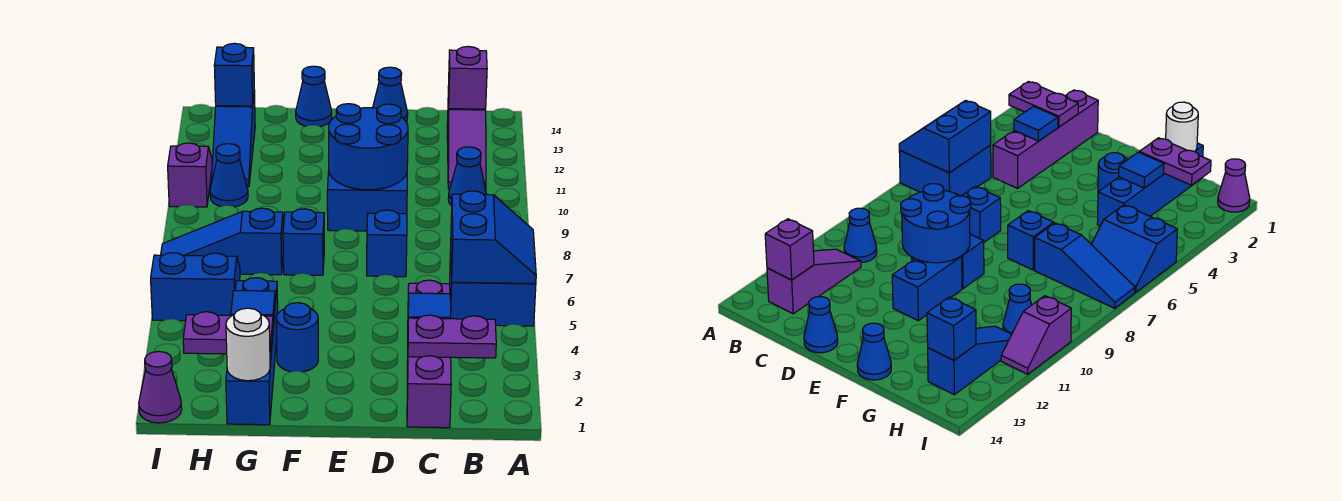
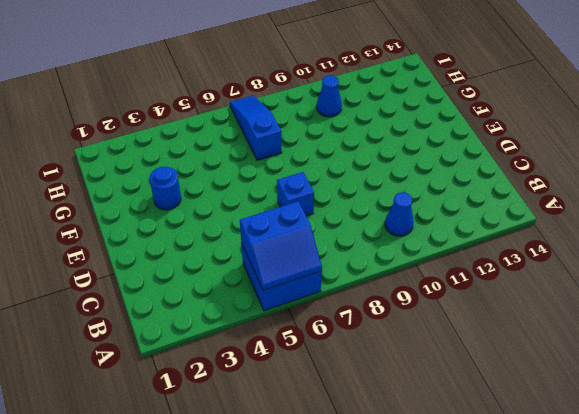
none -> purple 1x3 slope [447,98,486,189]
none -> purple 1x4 brick [407,280,451,428]
none -> blue 1x2 brick [327,171,407,231]

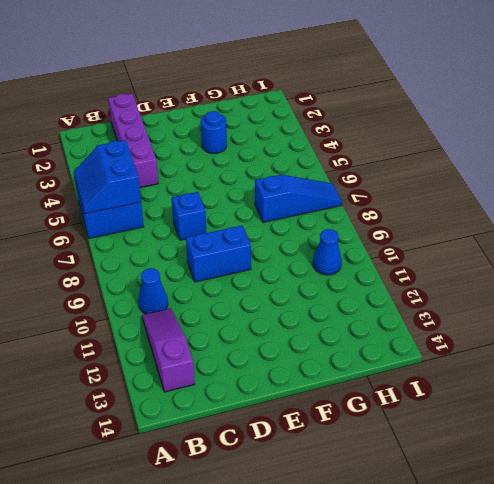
none -> blue 1x1 cone [373,67,408,122]
none -> blue 1x2 brick [892,256,962,321]
none -> blue 1x1 brick [283,209,324,275]

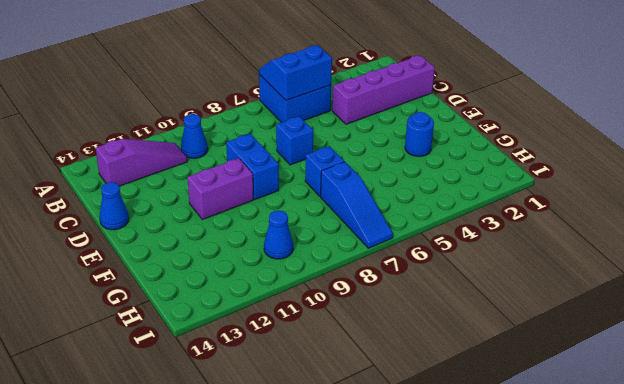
purple 1x2 brick [188,158,253,220] -> blue 1x2 brick [892,256,962,321]
none -> blue 1x1 cone [296,66,332,126]
none -> blue 1x4 brick [226,278,278,425]
none -> blue 2x2 slope [151,253,240,321]

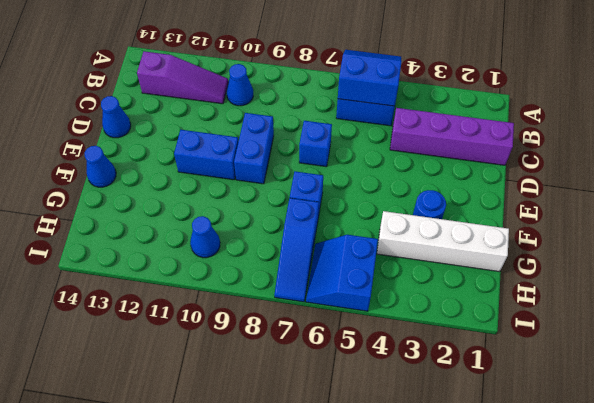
white 1x4 brick [377,211,509,272] -> blue 1x4 brick [226,278,278,425]
none -> blue 1x3 slope [211,90,255,187]
none -> purple 1x1 cone [139,351,182,423]
none -> purple 1x2 slope [168,143,212,207]

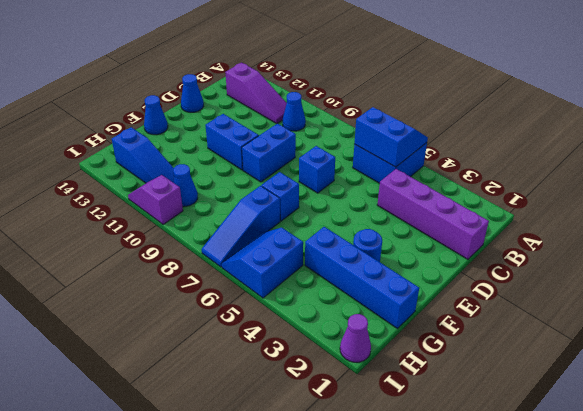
none -> purple 1x2 plate [408,315,496,358]
none -> purple 1x1 brick [448,46,487,109]
none -> blue 1x1 tile [408,293,451,319]

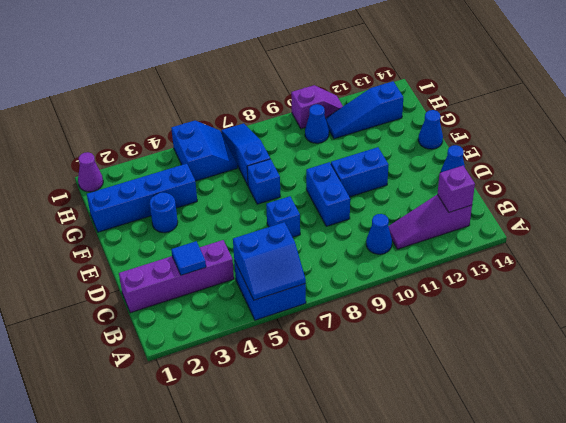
none -> purple 1x2 plate [408,315,496,358]
none -> blue 2x2 round brick [329,104,408,190]
none -> white 1x1 round brick [226,308,270,381]

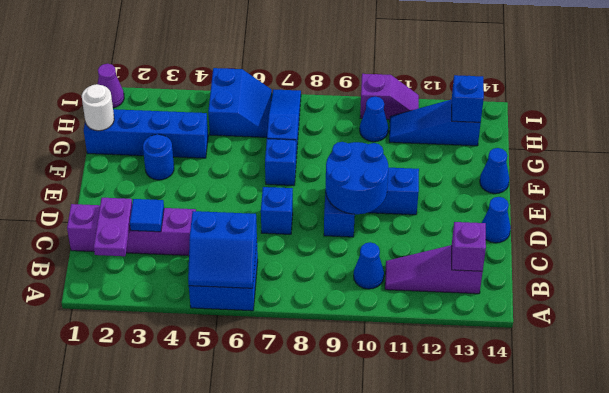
none -> purple 1x2 plate [183,312,273,355]
none -> blue 1x1 tile [231,291,275,326]

